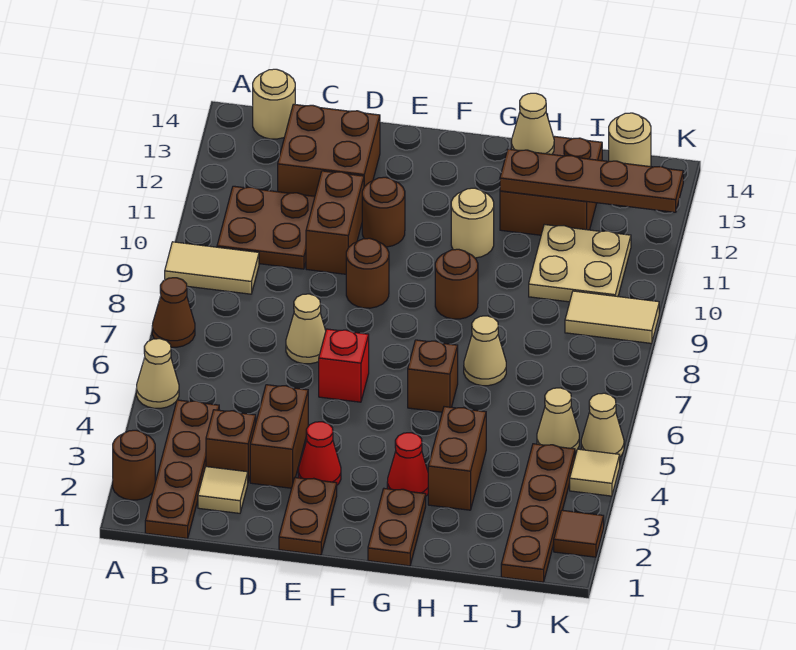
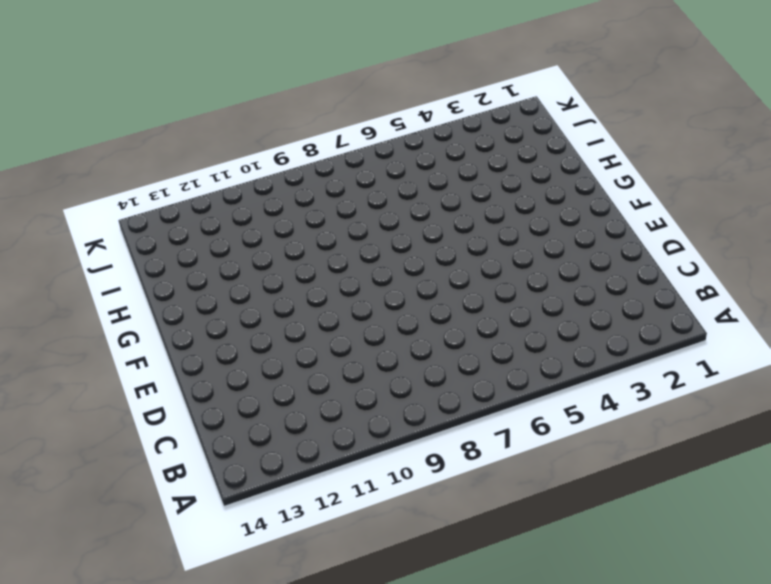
none -> brown 1x1 round brick [113,430,155,500]
none -> tan 1x1 cone [136,339,179,408]
none -> brown 1x1 cone [152,278,195,347]
none -> tan 1x2 tile [165,242,259,294]

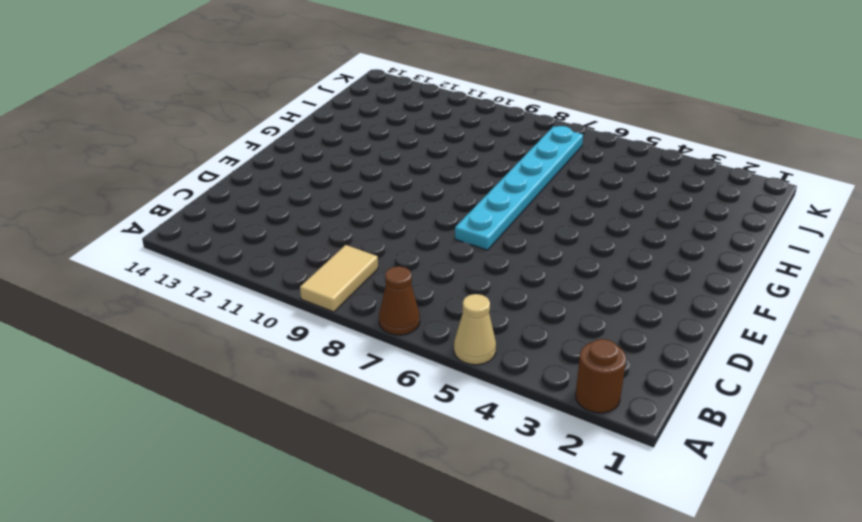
cyan 1x6 plate [455,126,583,250] -> tan 1x1 cone [464,316,506,386]
none -> brown 1x4 plate [145,400,219,539]
none -> brown 2x2 plate [217,186,315,269]
none -> tan 1x1 round brick [253,69,295,139]
none -> tan 1x1 tile [198,467,248,513]

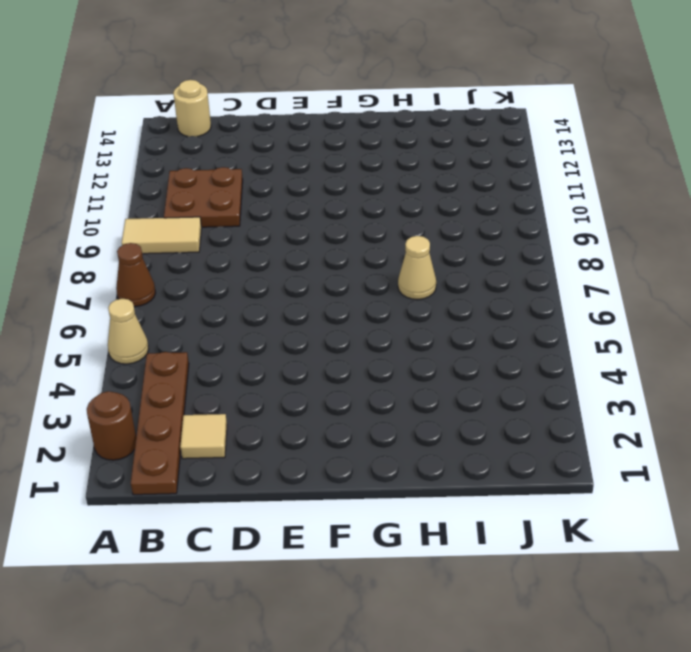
none -> brown 1x1 brick [206,410,256,482]
none -> brown 2x2 brick [278,104,380,196]
none -> brown 1x2 brick [250,385,308,488]
none -> tan 1x1 cone [286,294,326,364]

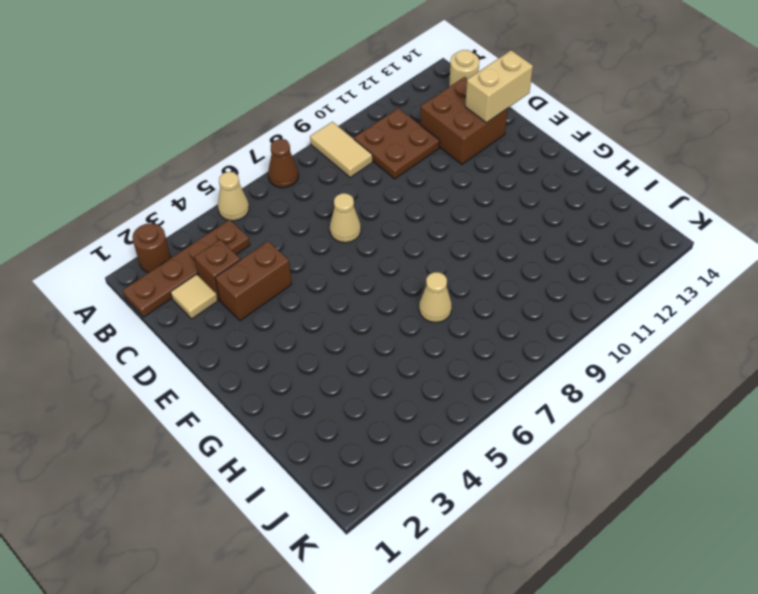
tan 1x2 brick [465,50,533,123] -> none
none -> brown 1x2 brick [306,171,364,274]
none -> brown 1x2 plate [279,478,337,555]
none -> red 1x1 cone [298,422,341,485]
none -> red 1x1 brick [319,329,369,402]

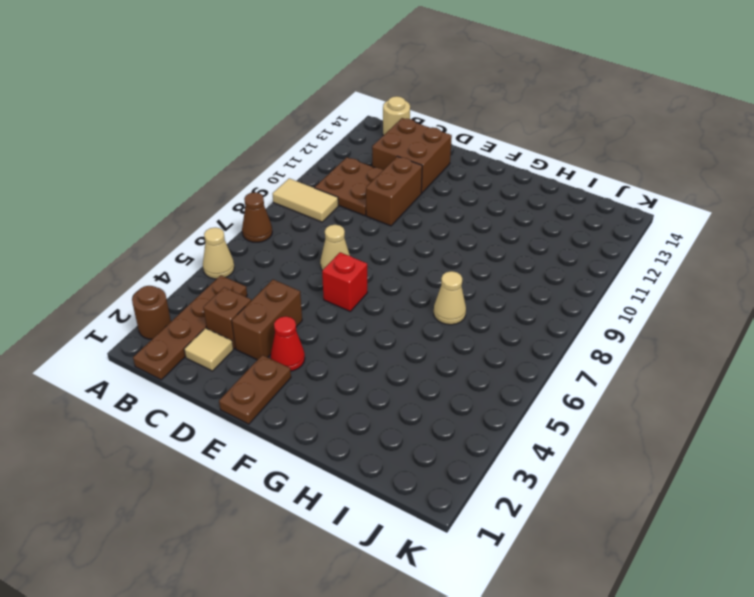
none -> brown 1x1 round brick [346,238,389,308]
none -> brown 1x1 round brick [362,177,405,247]
none -> brown 1x2 plate [368,489,426,566]
none -> red 1x1 cone [387,433,428,496]

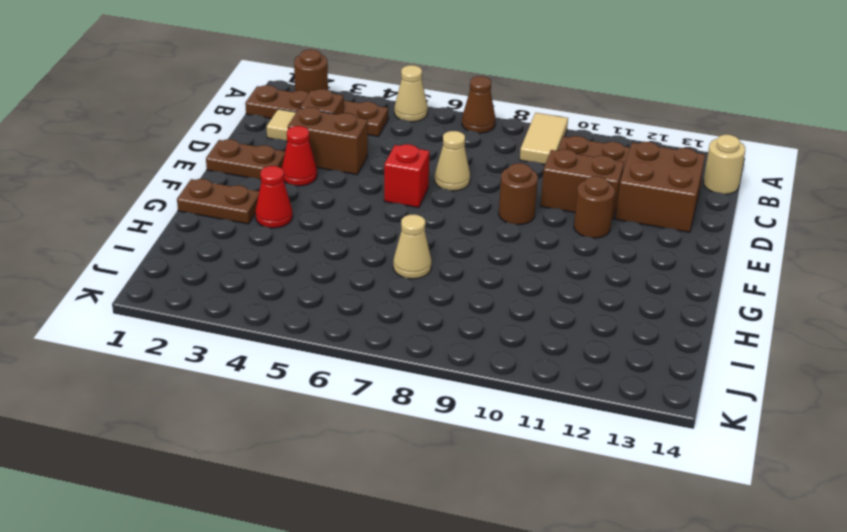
none -> brown 1x1 brick [408,340,458,412]
none -> brown 1x1 round brick [435,249,478,319]
none -> tan 1x1 round brick [451,188,494,258]
none -> brown 1x2 brick [428,407,486,510]

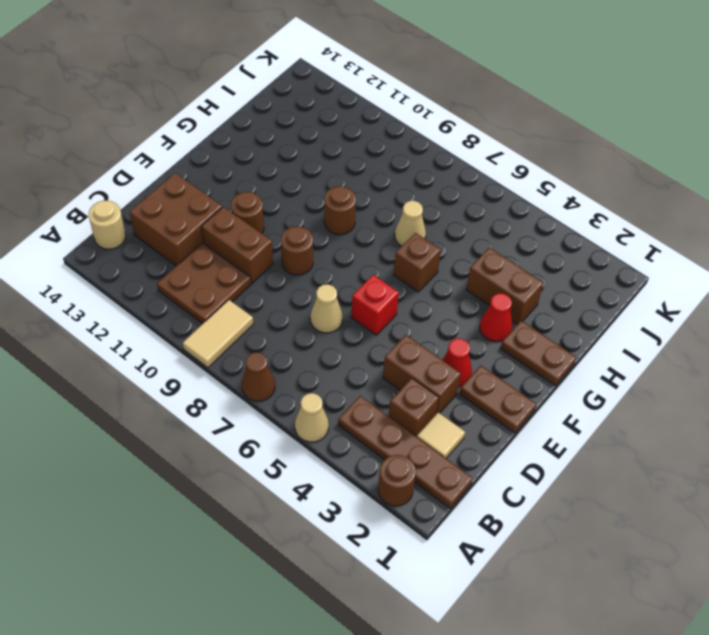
none -> tan 1x1 round brick [451,188,494,258]
none -> brown 2x2 brick [500,136,602,235]
none -> tan 2x2 plate [529,225,631,302]
none -> brown 1x4 plate [501,444,575,582]

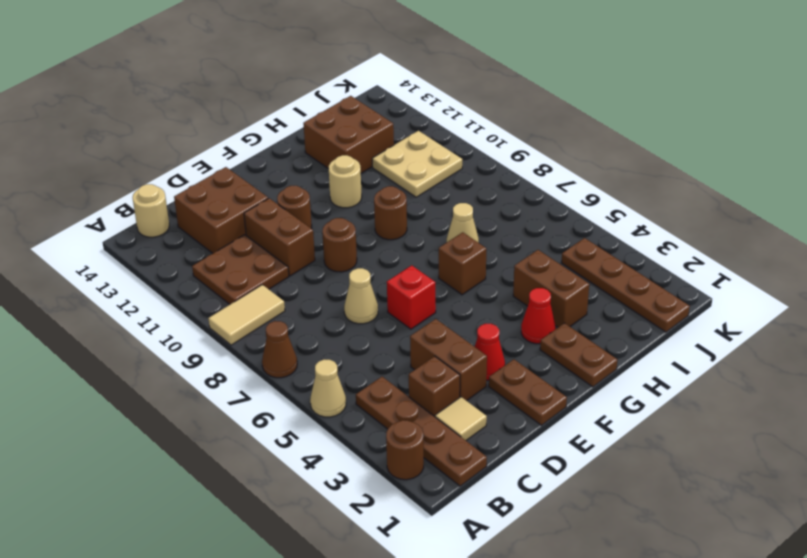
none -> tan 1x1 cone [537,388,579,451]
none -> tan 1x2 tile [565,291,659,343]
none -> tan 1x1 round brick [609,113,651,167]
none -> brown 1x1 tile [554,510,604,557]

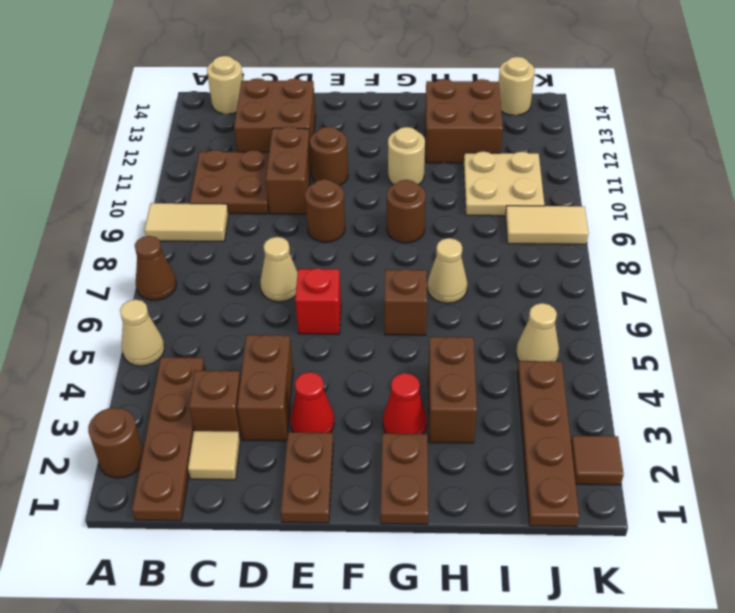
none -> tan 1x1 tile [570,449,620,496]
none -> tan 1x1 cone [581,393,624,456]
none -> brown 1x4 plate [500,149,683,212]
none -> tan 1x1 cone [512,93,554,154]

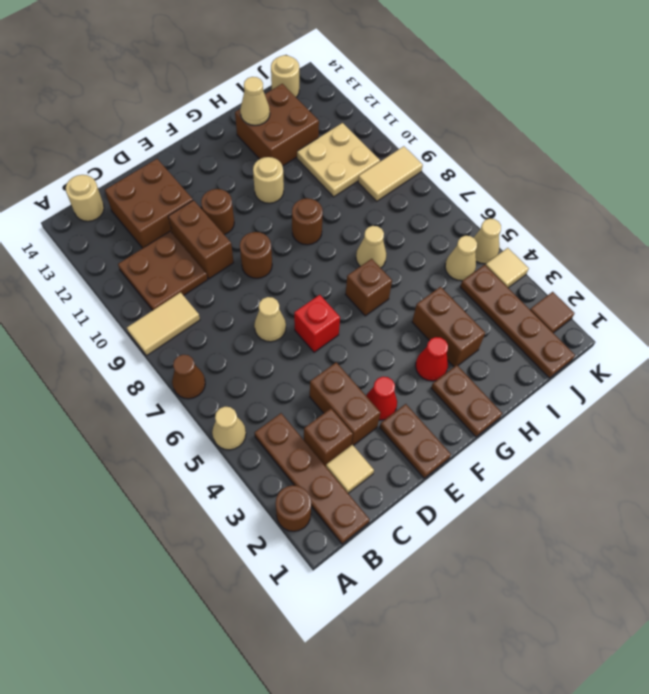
none -> brown 1x4 plate [500,149,683,212]

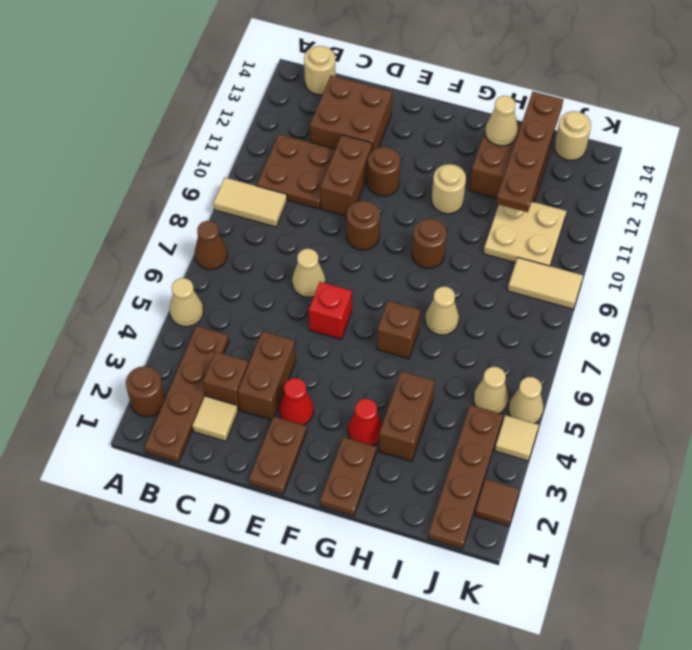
brown 1x4 plate [496,92,563,212] -> brown 1x4 plate turned to [500,149,683,212]

